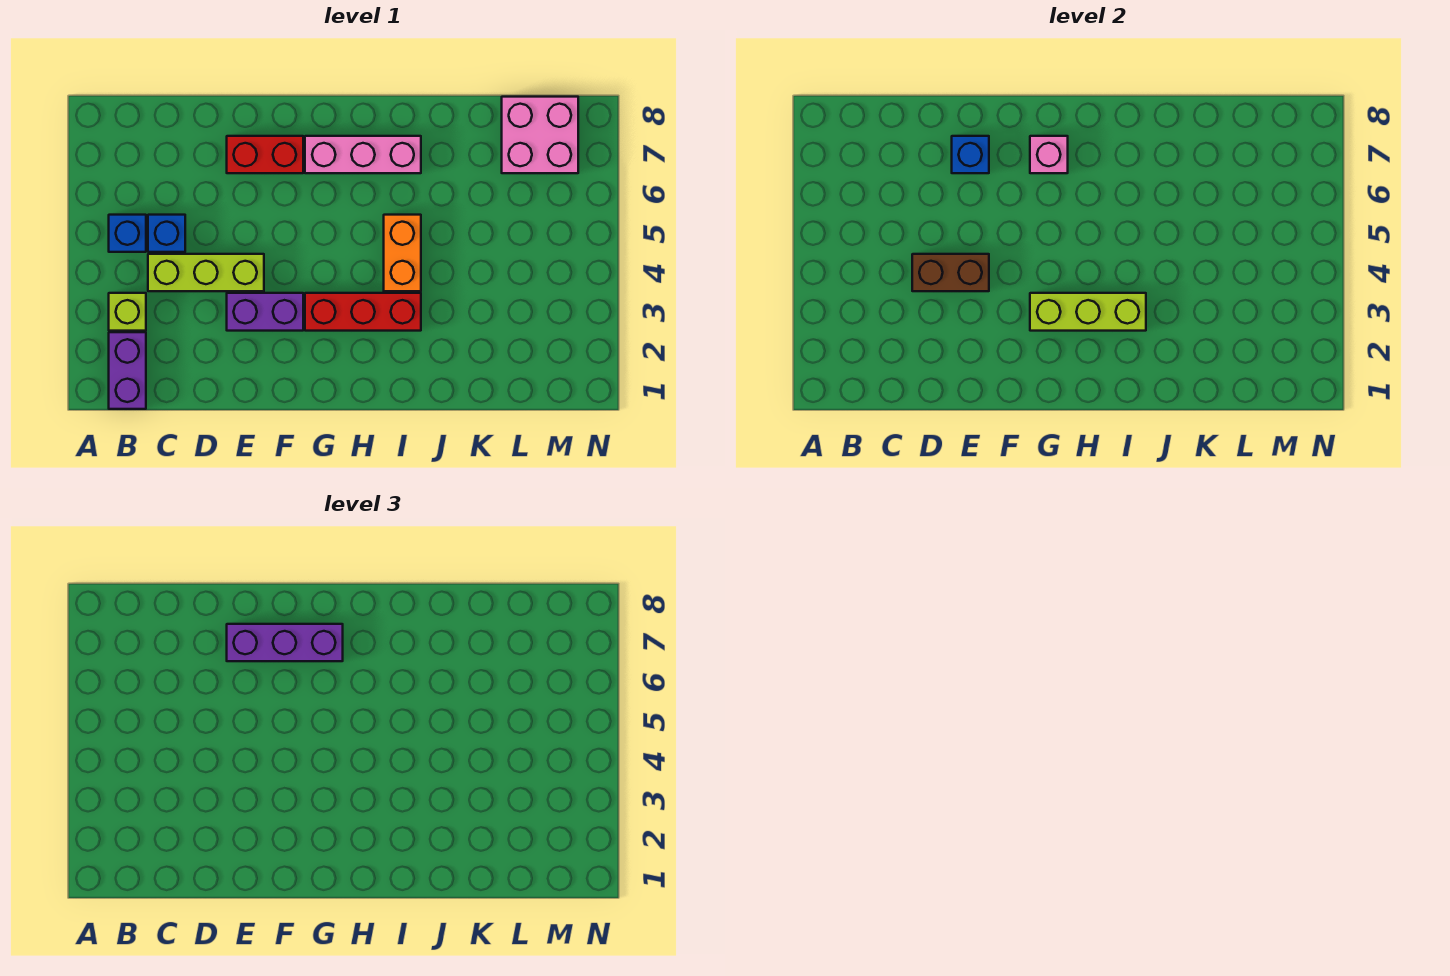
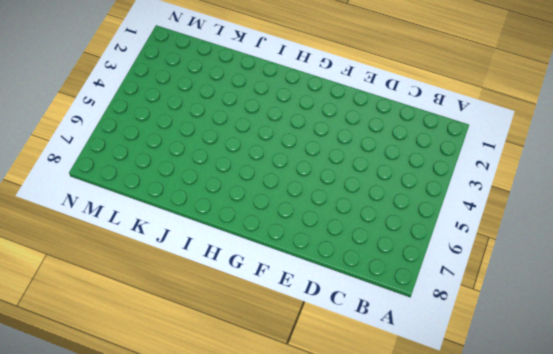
none -> purple 1x2 brick [109,332,146,409]
none -> lime 1x1 brick [109,293,146,331]
none -> blue 1x1 brick [109,215,146,252]

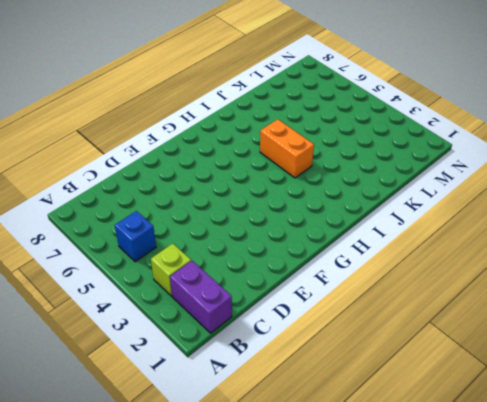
none -> lime 1x3 brick [148,254,264,291]
none -> blue 1x1 brick [148,215,185,252]
none -> purple 1x2 brick [227,293,303,331]

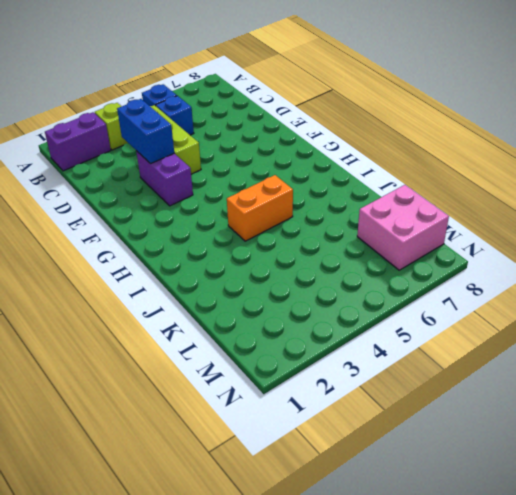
blue 1x2 brick [117,99,174,164] -> none
none -> red 1x2 brick [227,136,303,173]
none -> red 1x3 brick [305,293,421,331]
none -> pink 1x3 brick [305,136,421,173]

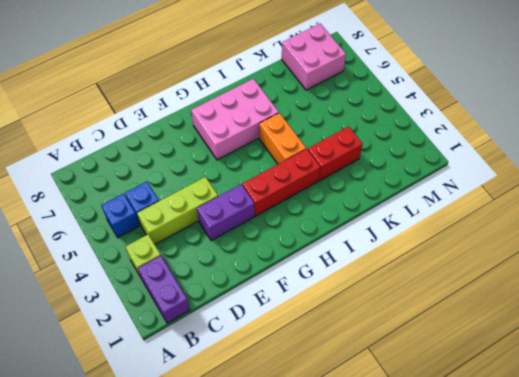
pink 2x3 brick [191,79,279,160] -> pink 1x3 brick [305,136,421,173]
red 1x2 brick [308,126,363,181] -> red 1x2 brick moved to [227,136,303,173]
none -> brown 1x2 brick [912,254,989,291]
none -> blue 1x1 brick [952,136,989,173]
none -> lime 1x3 brick [1030,293,1146,331]

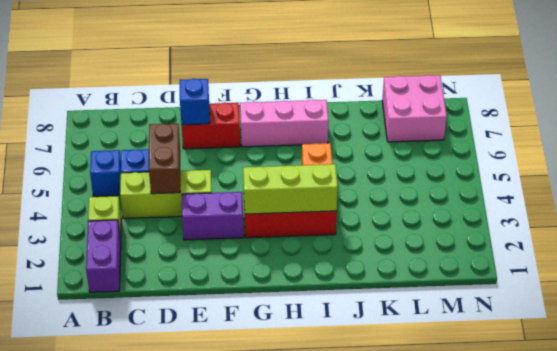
brown 1x2 brick [149,124,180,194] -> brown 1x2 brick turned to [912,254,989,291]
none -> pink 1x1 brick [1030,136,1068,173]
none -> purple 1x3 brick [227,624,343,661]

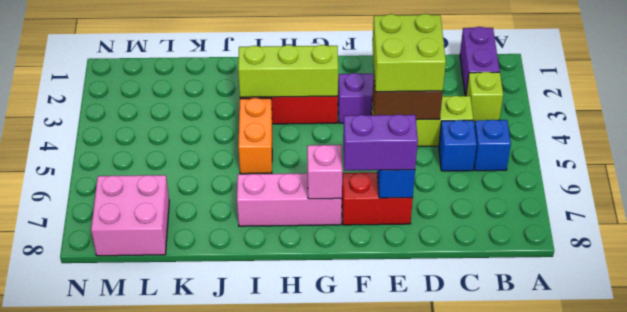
lime 2x2 brick [372,14,446,92] -> none
purple 1x2 brick [343,114,418,170] -> purple 1x3 brick [227,624,343,661]

